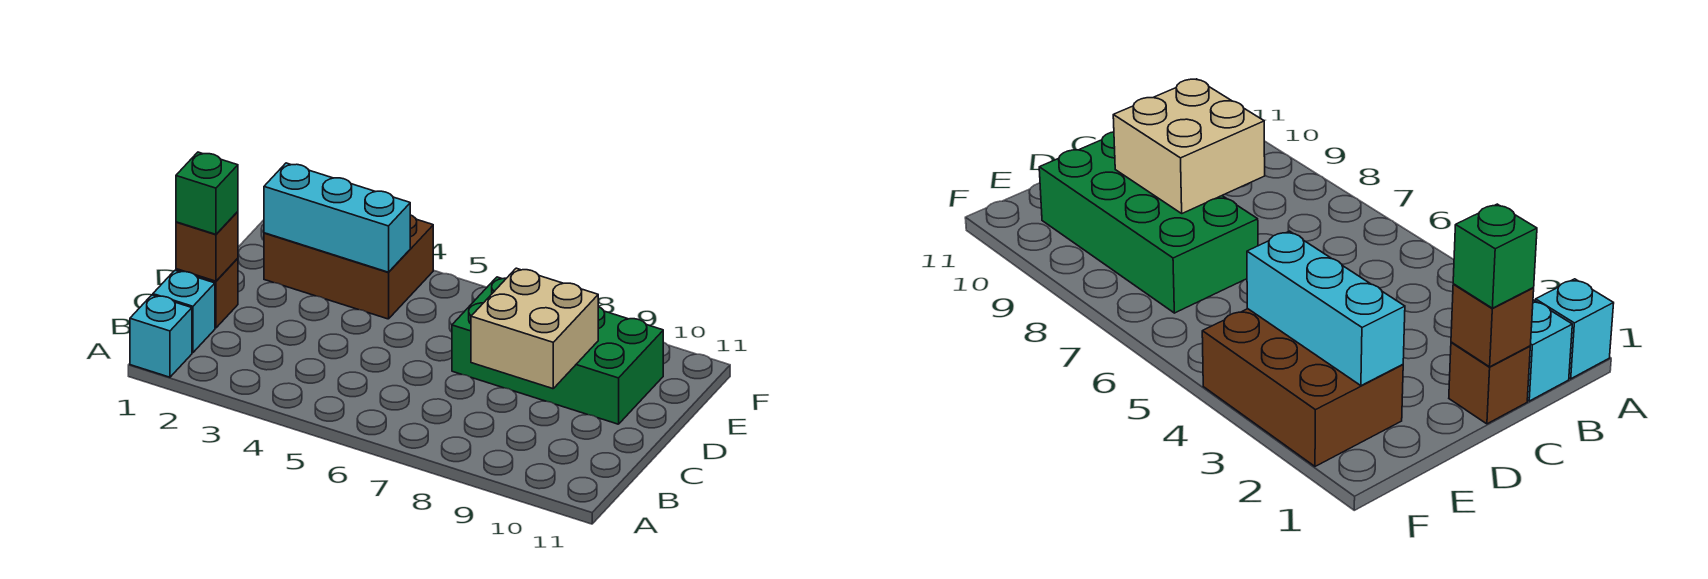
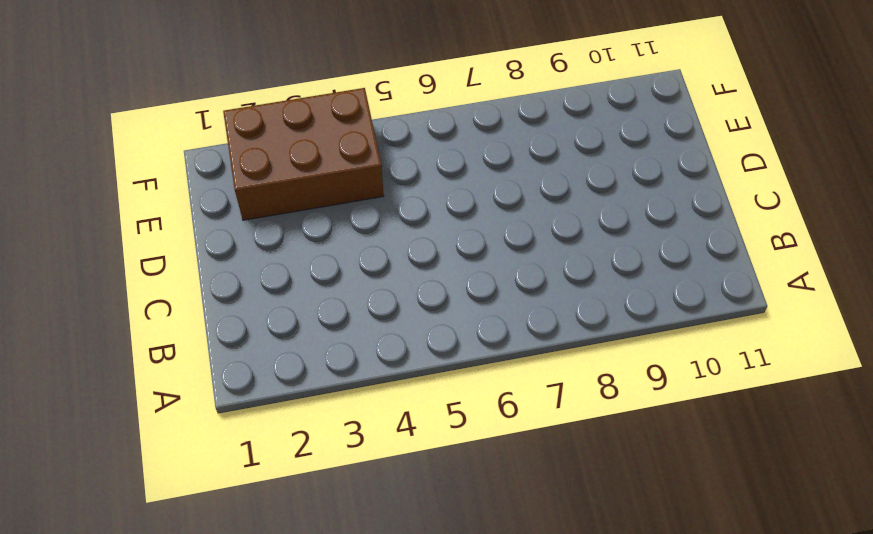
none -> cyan 1x1 brick [130,295,192,377]
none -> cyan 1x1 brick [153,270,215,353]

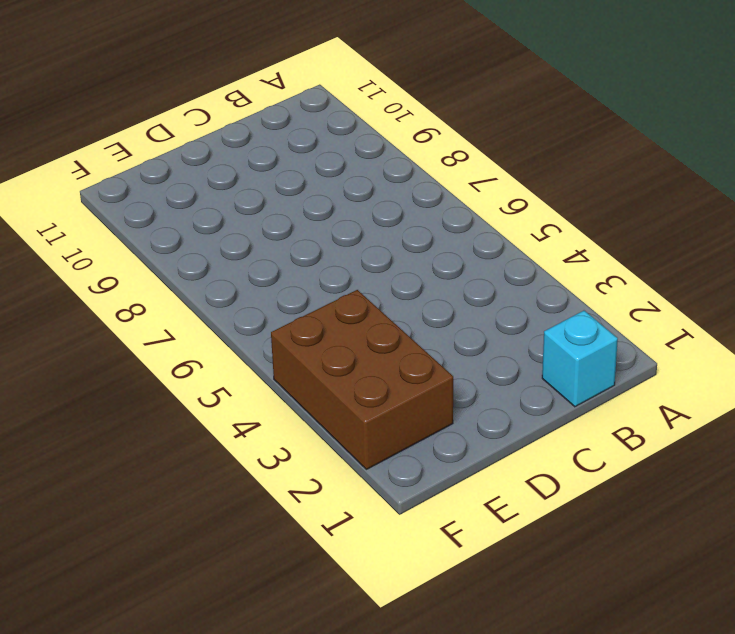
none -> cyan 1x1 brick [130,295,192,377]
none -> brown 1x1 brick [176,258,238,328]

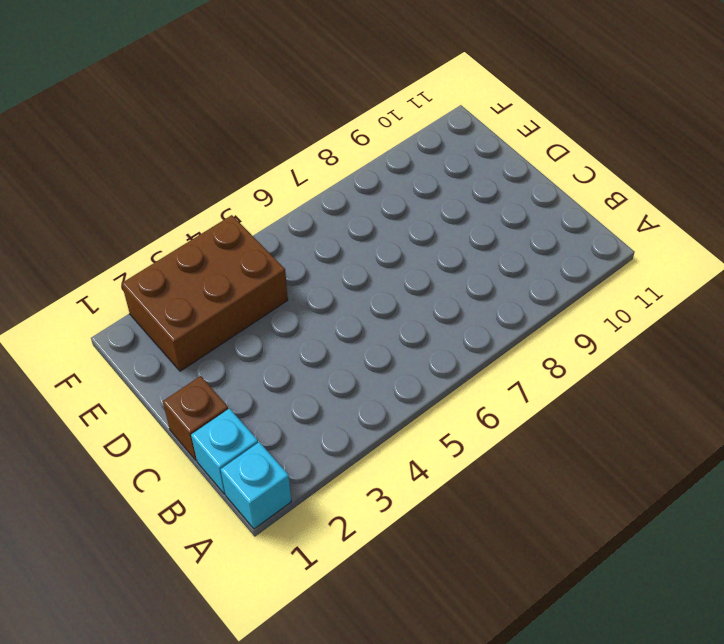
none -> green 2x4 brick [452,277,663,424]
none -> brown 1x1 brick [176,212,238,281]

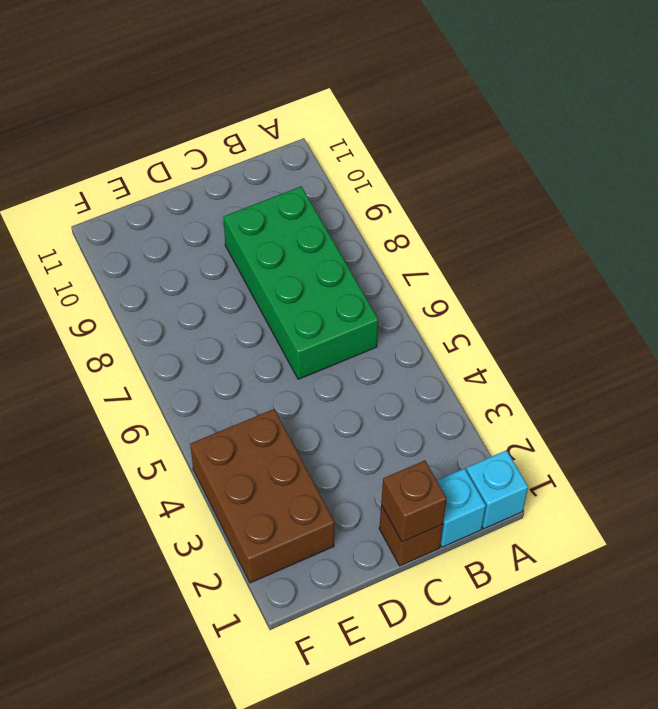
green 2x4 brick [223,187,378,379] -> green 2x4 brick moved to [452,277,663,424]
none -> tan 2x2 brick [471,268,598,389]
none -> cyan 1x3 brick [264,163,410,272]

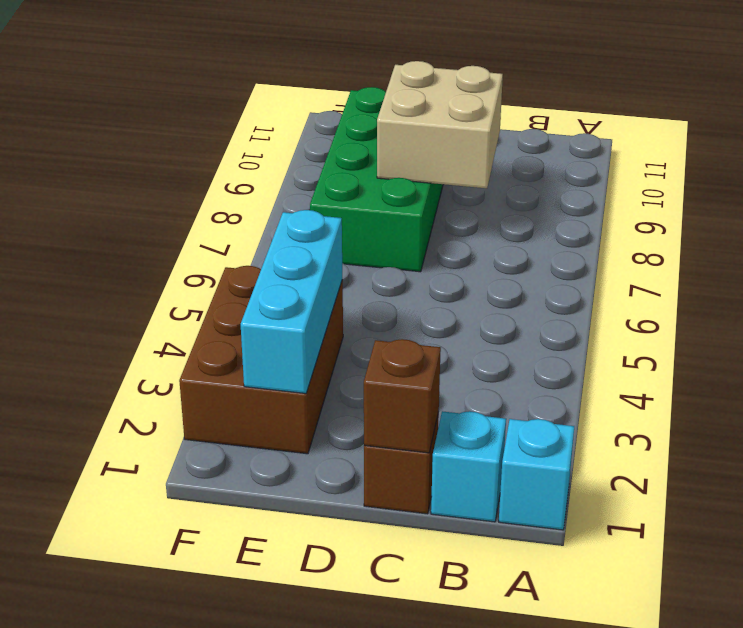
none -> green 1x1 brick [176,152,238,234]

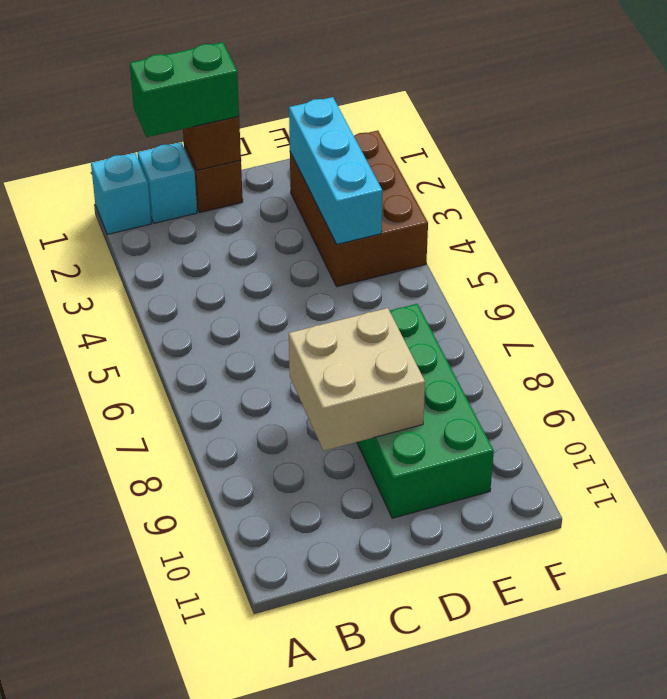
green 1x2 brick [130,42,239,137] -> green 1x1 brick [176,152,238,234]

